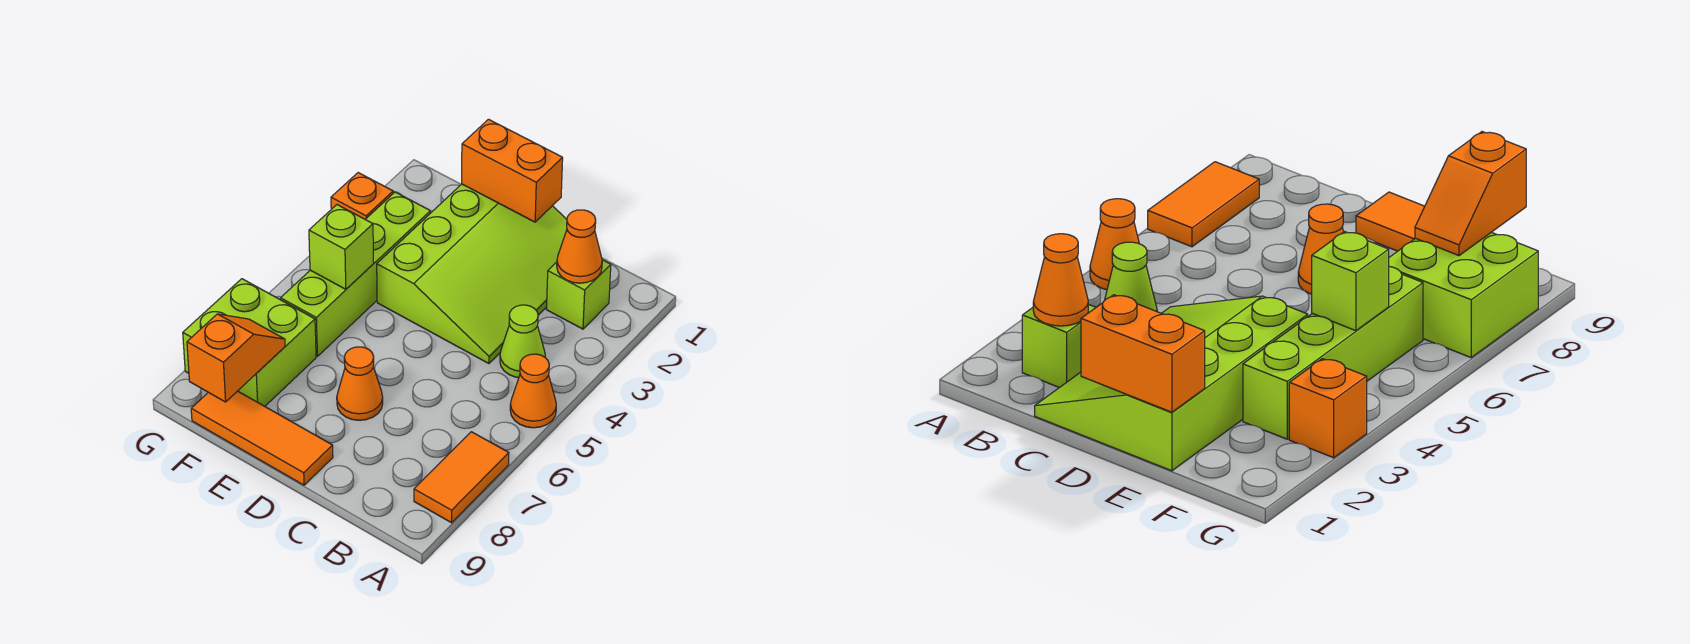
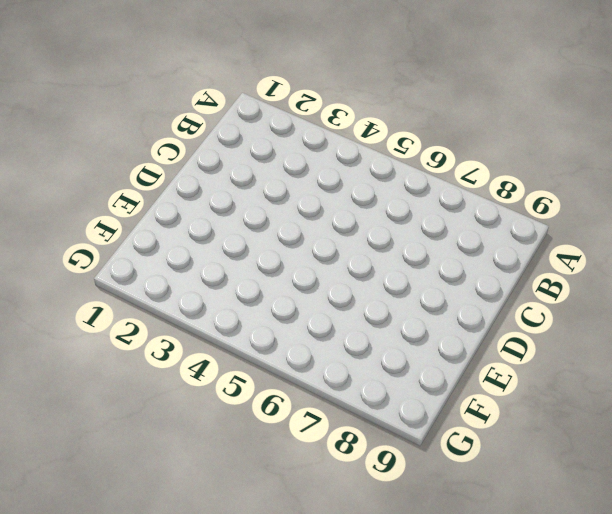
none -> orange 1x1 cone [510,354,556,428]
none -> orange 1x2 tile [414,432,509,523]
none -> lime 1x1 brick [546,260,611,329]

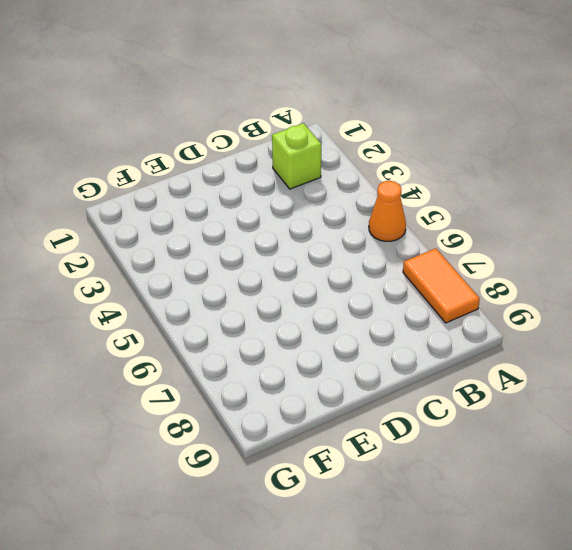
none -> lime 1x1 cone [500,305,545,378]
none -> lime 3x4 slope [377,184,567,364]
none -> orange 1x1 cone [337,347,383,420]

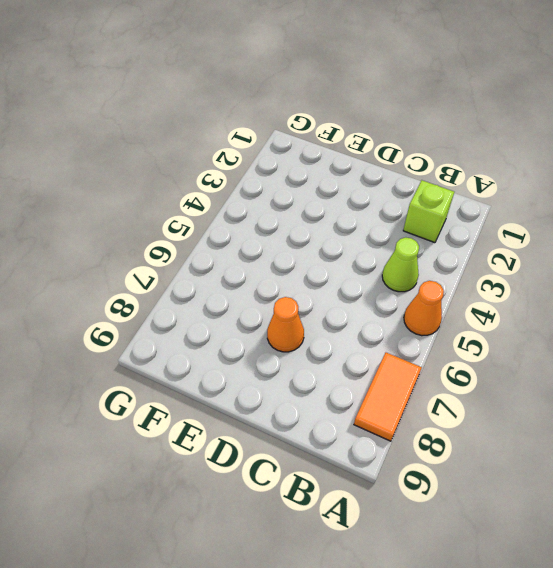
none -> lime 3x4 slope [377,184,567,364]
none -> orange 1x3 tile [191,391,333,485]
none -> lime 1x4 brick [281,192,430,356]

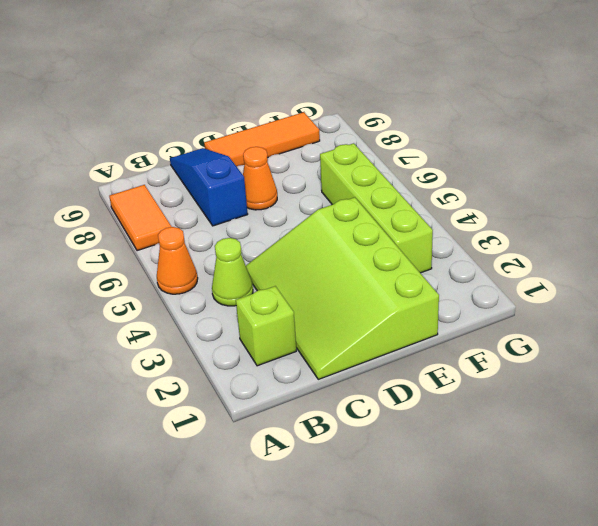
blue 1x3 slope [170,148,248,226] -> none
none -> lime 2x2 brick [183,279,316,406]
none -> orange 1x1 brick [331,173,393,219]
none -> orange 1x1 cone [557,210,602,283]

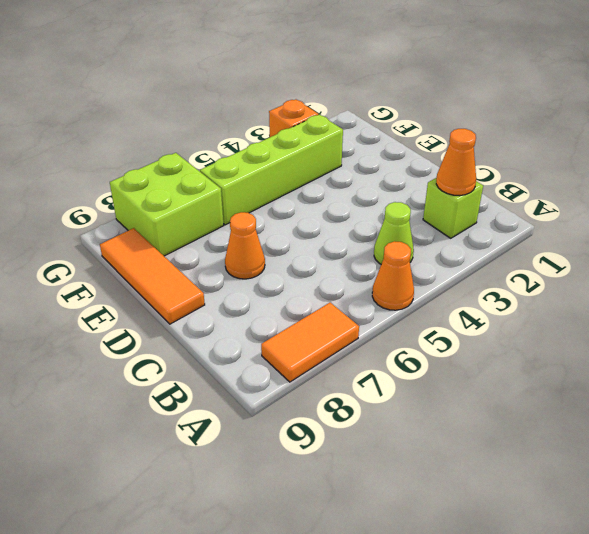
none -> lime 3x4 slope [377,184,567,364]
none -> orange 1x2 brick [462,119,563,222]
none -> lime 1x1 brick [309,205,374,289]

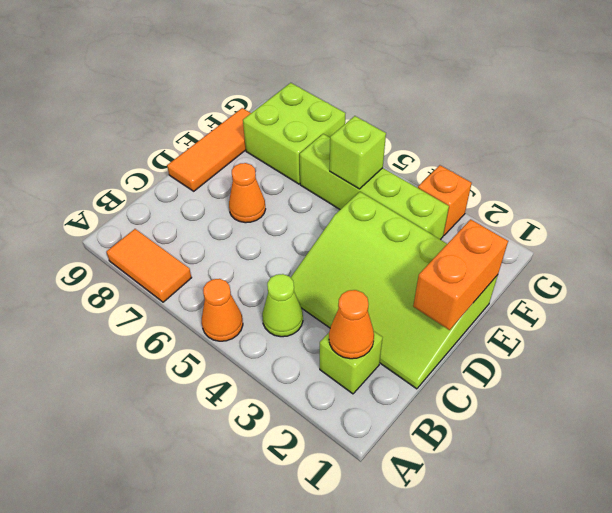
none -> orange 1x2 slope [187,314,285,402]

